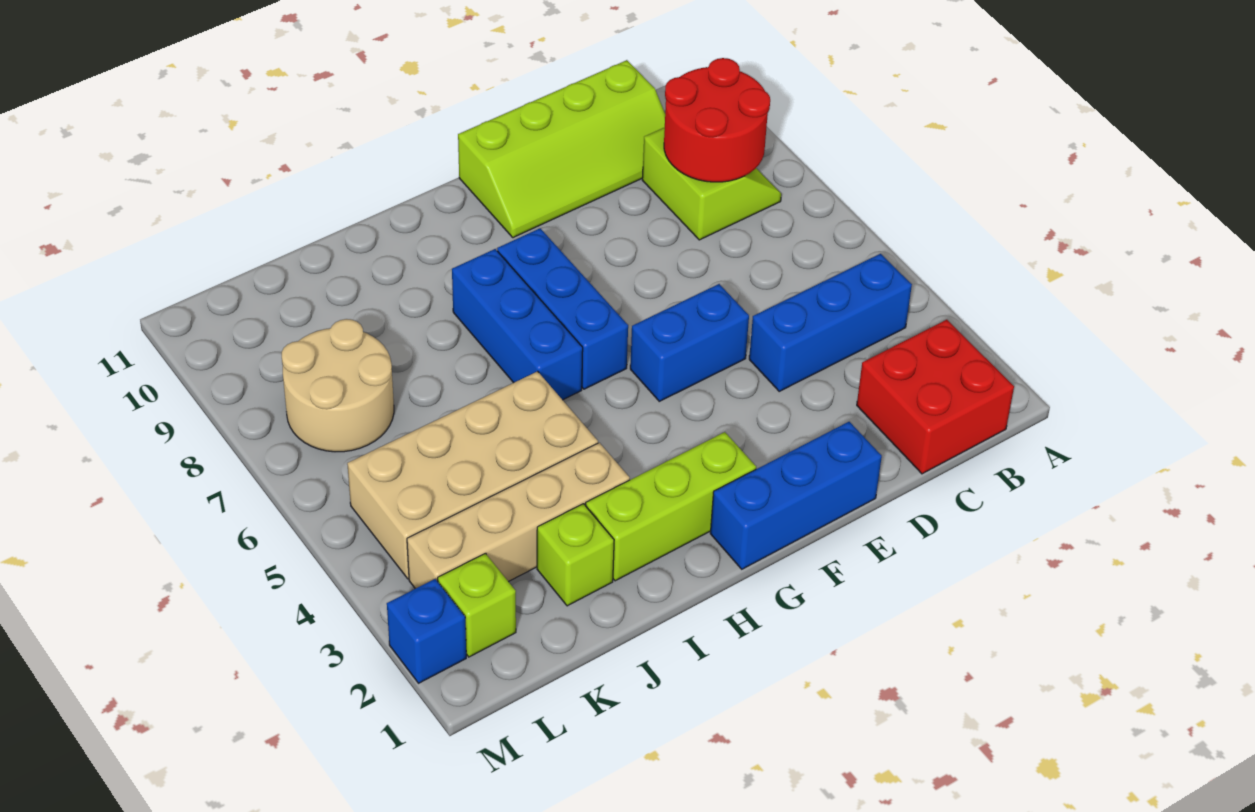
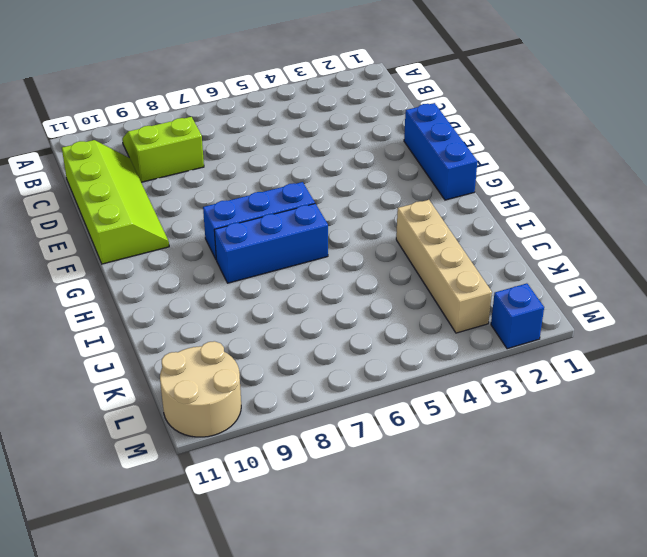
tan 2x2 round brick [160,341,241,437] -> tan 2x2 round brick moved to [282,319,394,452]
none -> red 2x2 brick [857,320,1014,474]
none -> blue 1x3 brick [749,254,912,391]
none -> blue 1x2 brick [630,284,749,401]

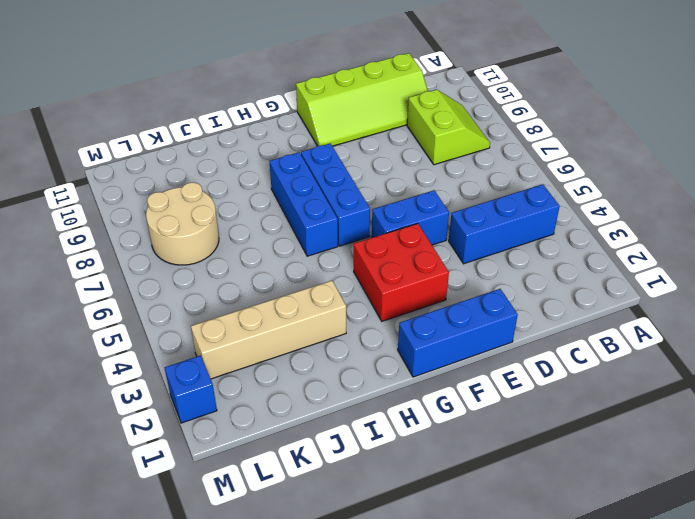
red 2x2 brick [354,223,449,321] -> red 2x2 brick moved to [857,320,1014,474]
none -> lime 1x3 brick [586,432,756,581]
none -> tan 2x4 brick [347,371,598,579]
none -> lime 1x1 brick [537,504,614,606]

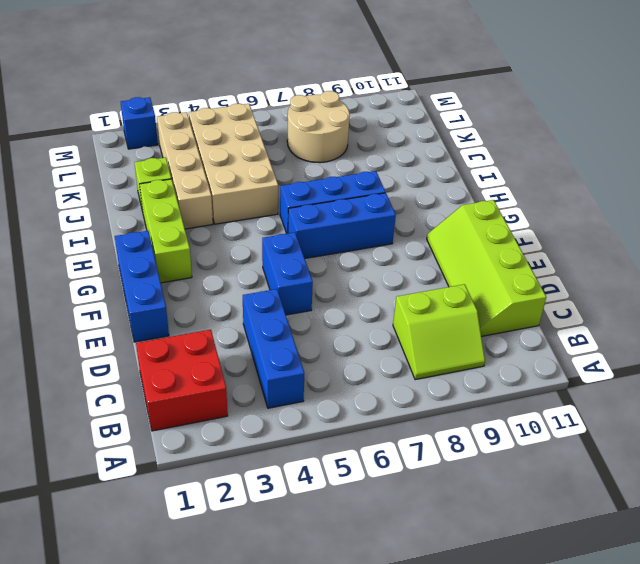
none -> lime 1x1 brick [438,553,516,657]
none -> red 2x2 round brick [664,58,770,182]

